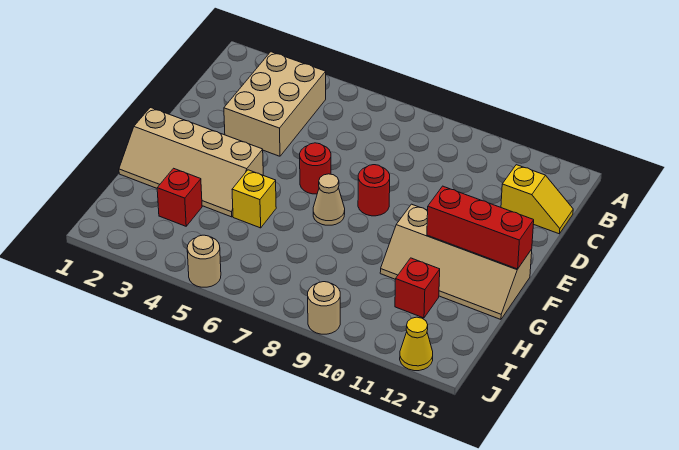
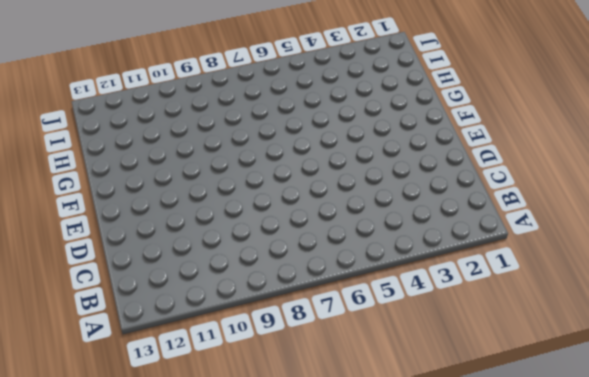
none -> tan 2x3 brick [224,52,326,156]
none -> yellow 1x2 slope [501,165,573,234]
none -> red 1x1 round brick [300,143,331,194]

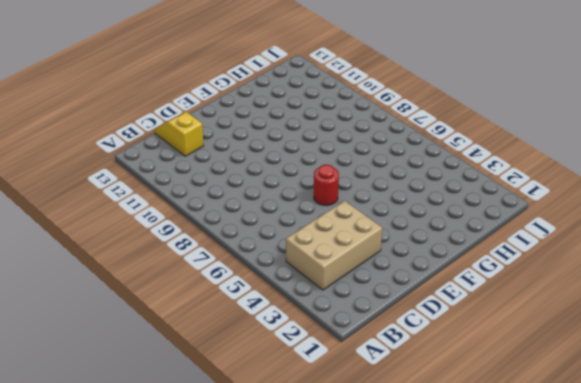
none -> red 1x1 round brick [358,165,390,216]
none -> tan 2x4 slope [119,107,263,217]
none -> tan 1x1 cone [313,174,345,225]

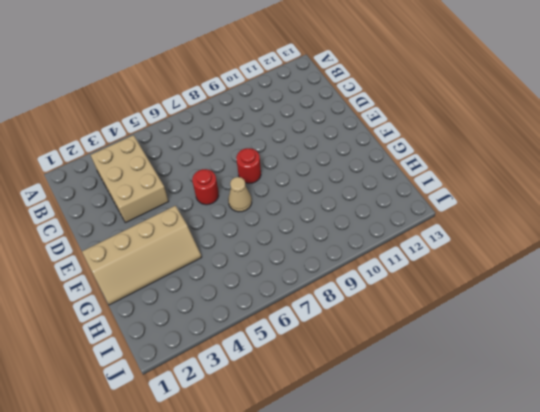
none -> yellow 1x2 slope [501,165,573,234]
none -> tan 2x4 slope [380,204,532,319]
none -> yellow 1x1 brick [232,170,276,228]

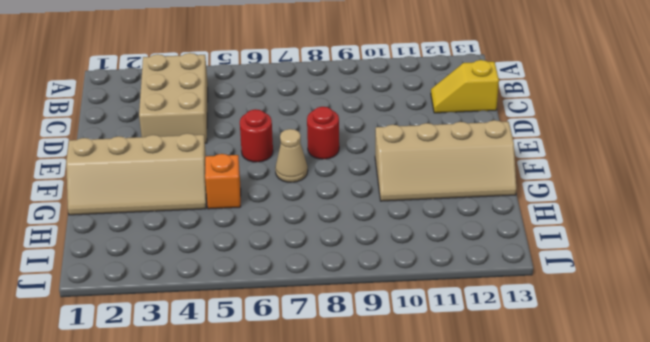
yellow 1x2 slope [431,60,499,113] -> yellow 1x2 slope turned to [501,165,573,234]
orange 1x1 brick [205,154,241,209] -> yellow 1x1 brick [232,170,276,228]
none -> red 1x1 brick [157,168,202,226]
none -> red 1x1 brick [395,258,440,318]
none -> tan 1x1 round brick [187,235,221,287]

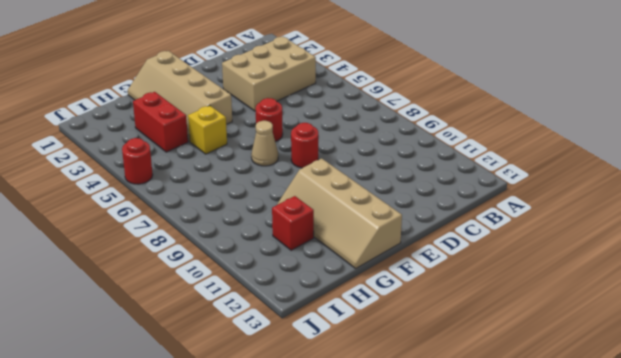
red 1x2 brick [133,92,188,152] -> red 1x1 brick [157,168,202,226]
red 1x1 round brick [122,138,153,184] -> tan 1x1 round brick [187,235,221,287]
none -> yellow 1x2 slope [501,165,573,234]
none -> tan 1x1 round brick [308,282,340,334]
none -> yellow 1x1 cone [400,317,433,371]

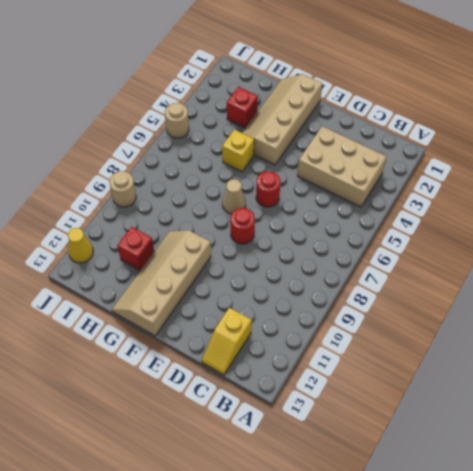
none -> red 1x3 brick [427,186,534,269]

